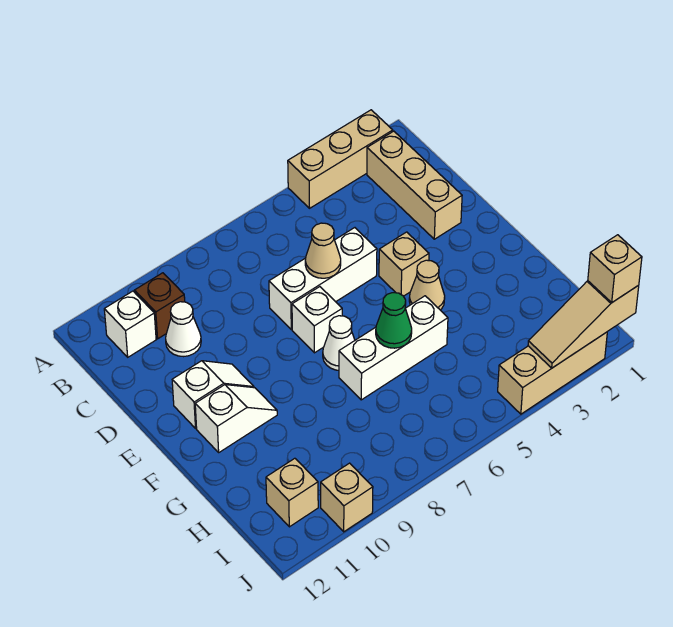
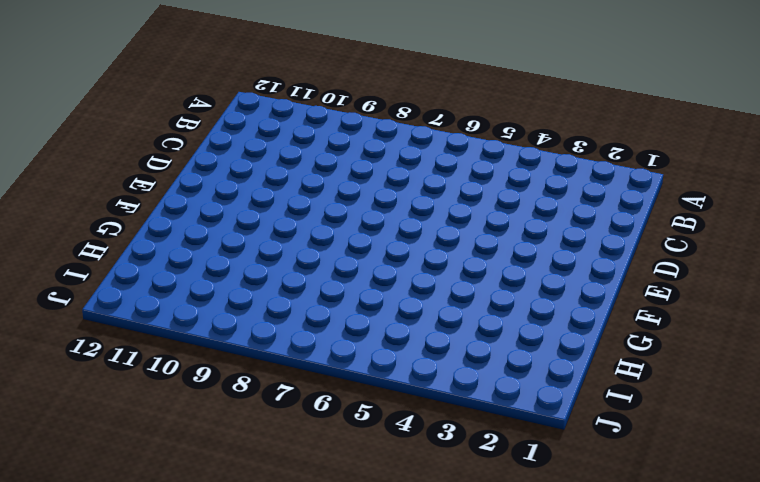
none -> tan 1x3 brick [288,110,393,208]
none -> tan 1x3 brick [367,131,462,239]
none -> brown 1x1 brick [134,273,185,339]

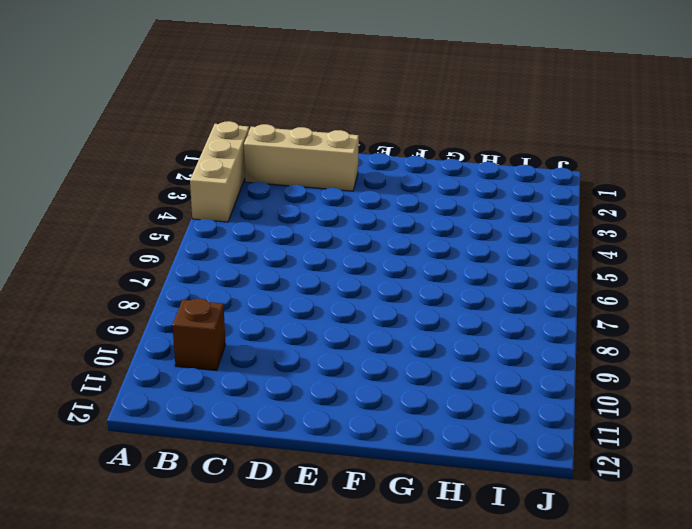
none -> white 1x1 brick [104,291,156,357]
none -> white 1x1 cone [166,302,201,357]
none -> white 1x3 brick [269,228,377,330]

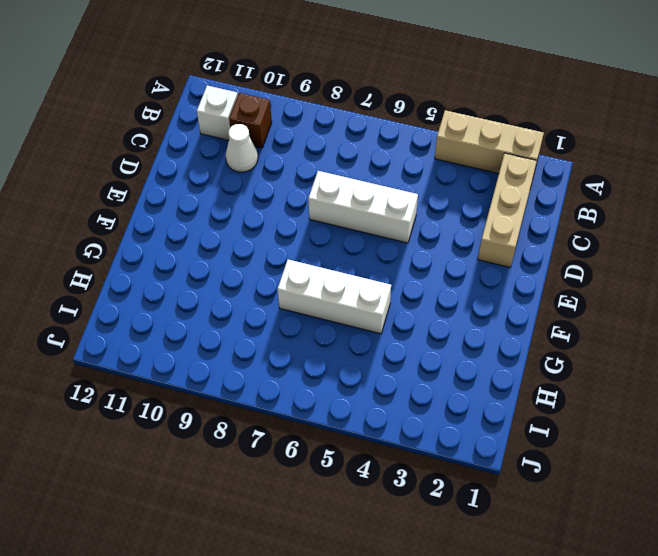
none -> tan 1x1 brick [379,232,429,296]
none -> white 1x1 brick [292,287,342,353]
none -> white 1x2 slope [172,361,254,428]

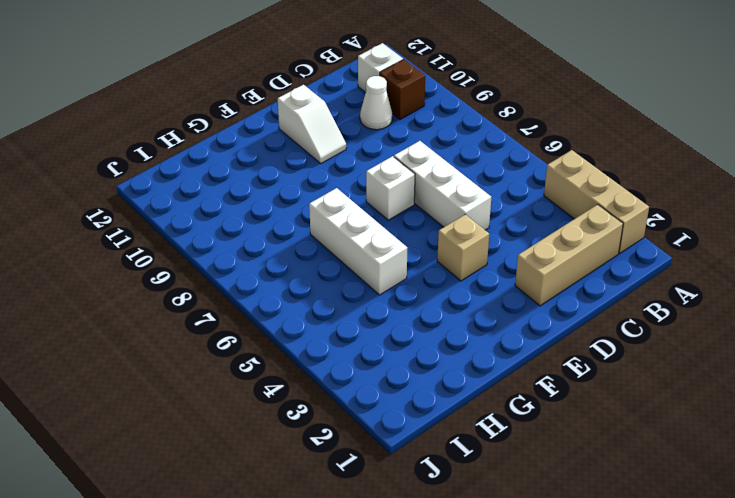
none -> tan 1x1 cone [409,260,445,310]
none -> white 1x1 cone [323,316,355,370]
none -> white 1x2 slope [195,385,277,452]

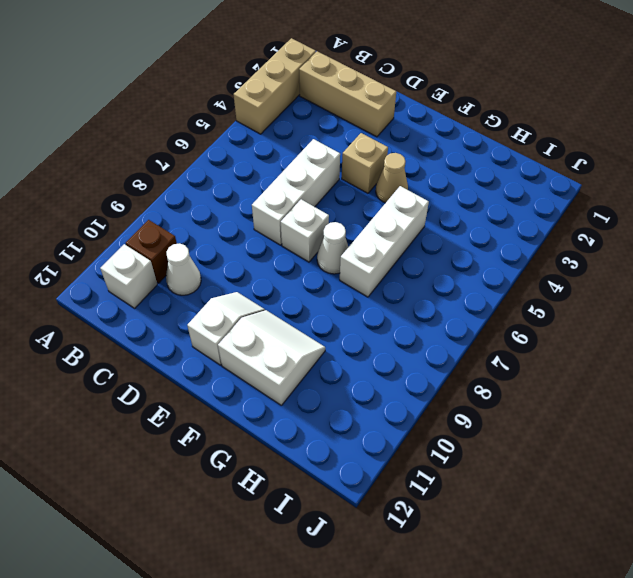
white 2x2 slope [218,310,325,405] -> white 1x2 slope [195,385,277,452]
none -> tan 1x1 brick [266,458,318,527]
none -> tan 1x3 brick [498,332,607,414]
none -> tan 1x1 brick [321,463,373,532]

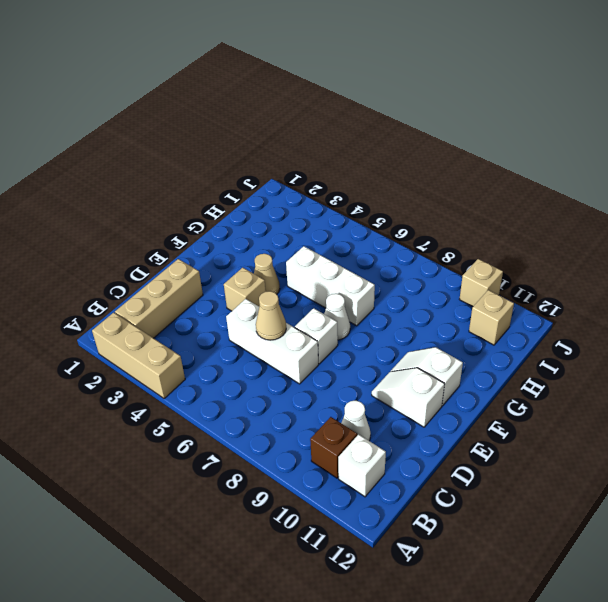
none -> tan 1x3 brick [498,332,607,414]
none -> green 1x1 cone [376,293,412,348]
none -> tan 1x3 slope [528,281,639,368]

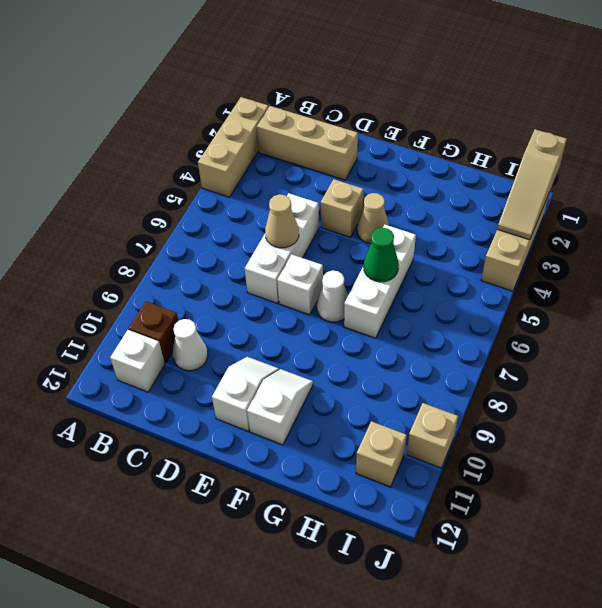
none -> tan 1x1 brick [588,235,642,302]

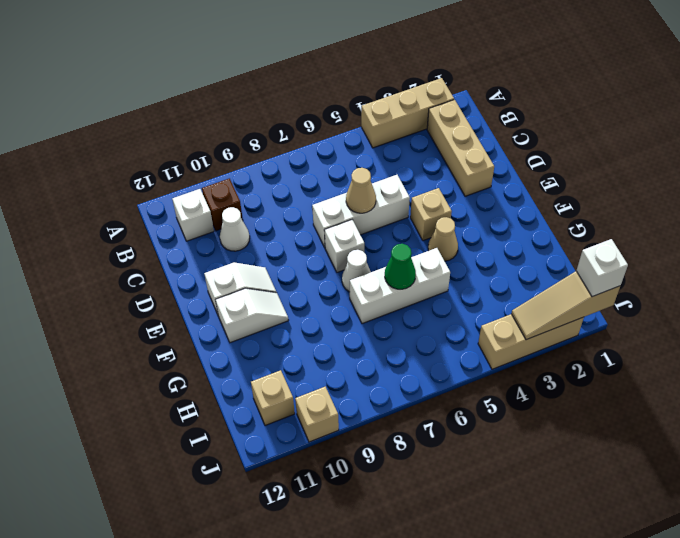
white 1x1 brick [576,239,628,297] -> tan 1x1 brick [588,235,642,302]

